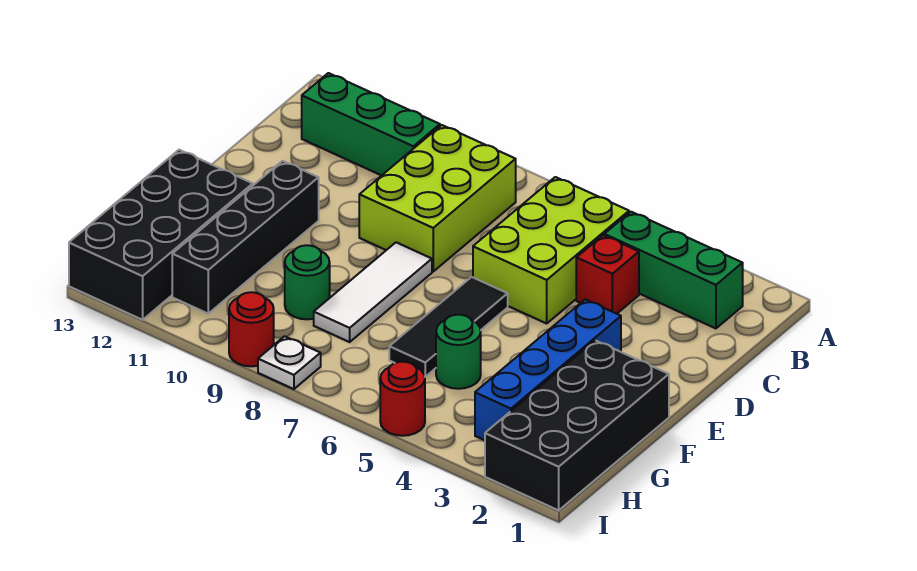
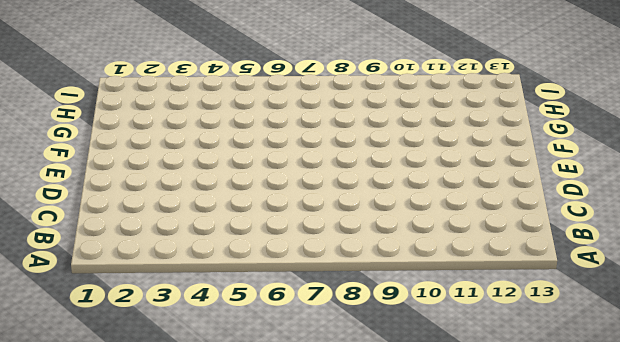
none -> green 1x3 brick [604,212,743,328]
none -> lime 2x3 brick [473,177,629,323]
none -> lime 2x3 brick [359,125,516,271]

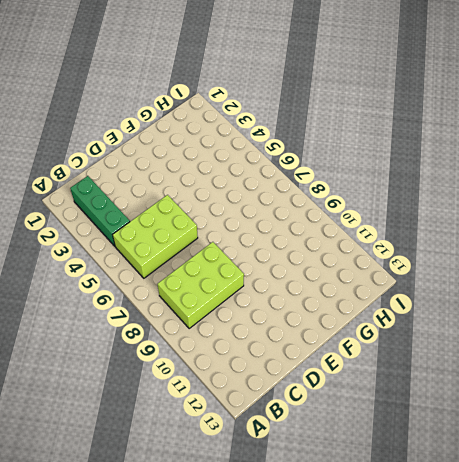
none -> green 1x3 brick [302,73,440,176]
none -> red 1x1 brick [576,235,639,314]
none -> blue 1x4 brick [475,300,621,440]

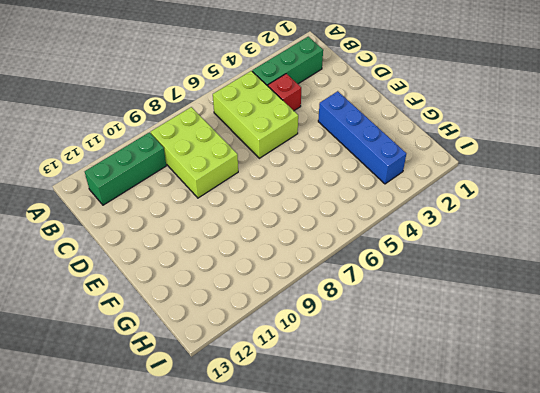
none -> black 1x3 tile [389,277,508,377]
none -> white 1x3 tile [314,242,432,342]
none -> black 1x4 brick [172,161,319,313]

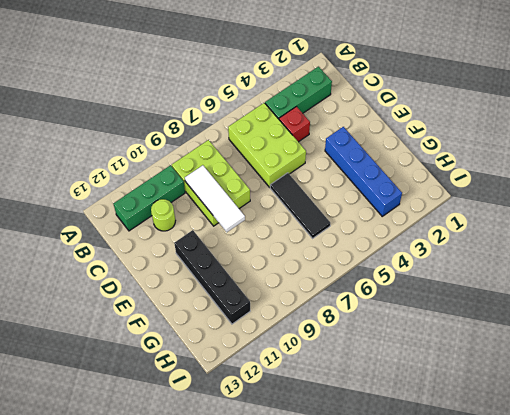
white 1x3 tile [185,165,245,232] -> white 1x3 tile moved to [314,242,432,342]
lime 1x1 round brick [151,199,176,231] -> none
none -> black 2x4 brick [485,340,669,510]
none -> black 2x4 brick [69,150,253,320]
none -> green 1x1 round brick [436,315,481,389]

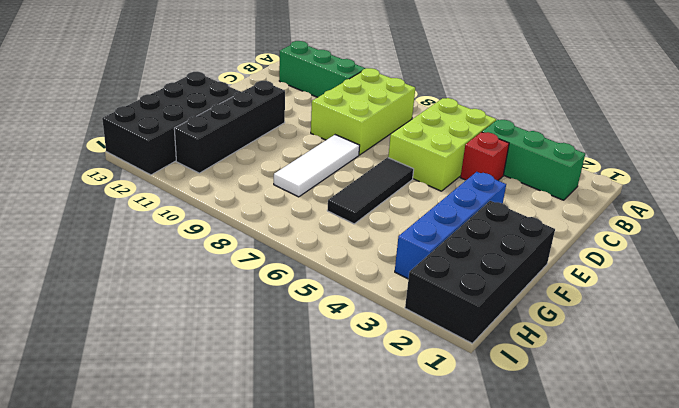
none -> green 1x1 round brick [436,315,481,389]
none -> green 1x1 round brick [285,245,330,319]
none -> red 1x1 round brick [380,362,425,436]

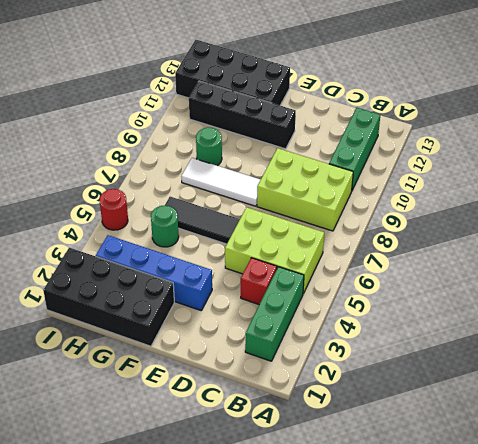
none -> white 1x1 plate [258,336,321,389]
none -> red 1x1 round brick [229,292,274,366]

